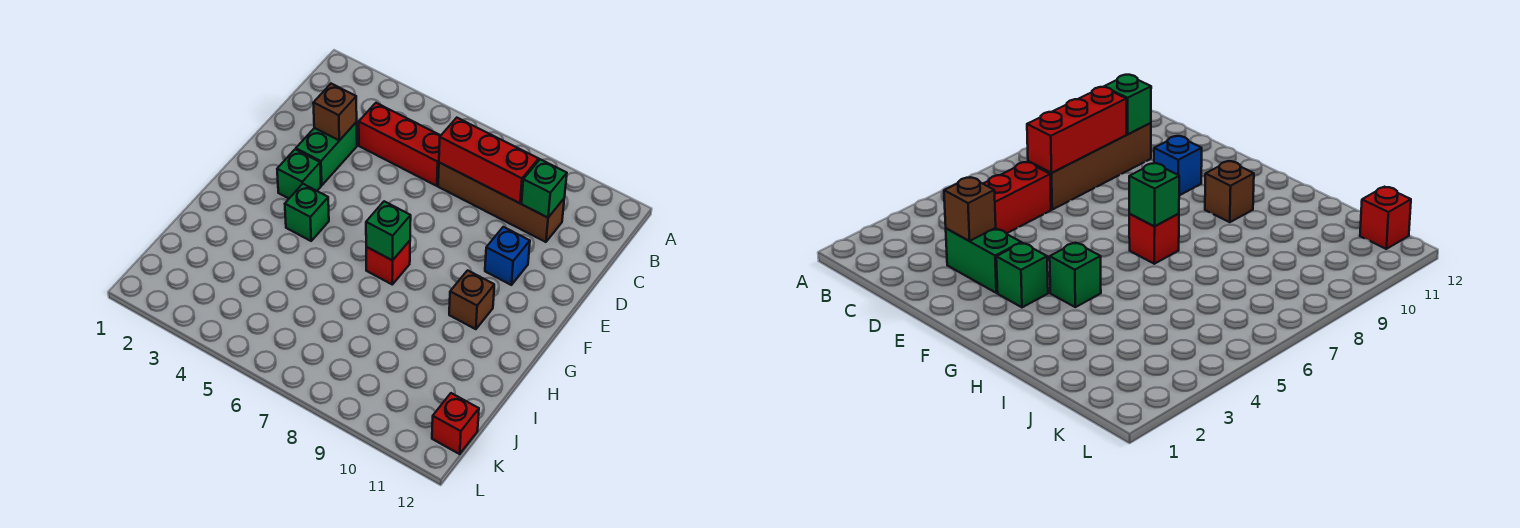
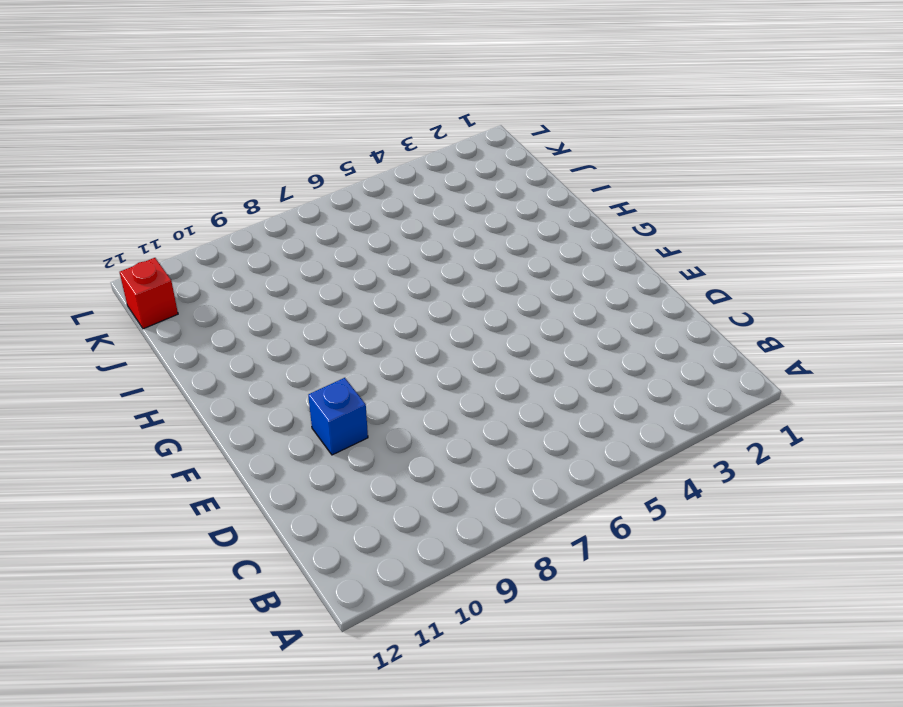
none -> red 1x3 brick [359,103,441,186]
none -> brown 1x4 brick [438,163,564,242]
none -> green 1x2 brick [296,122,357,185]

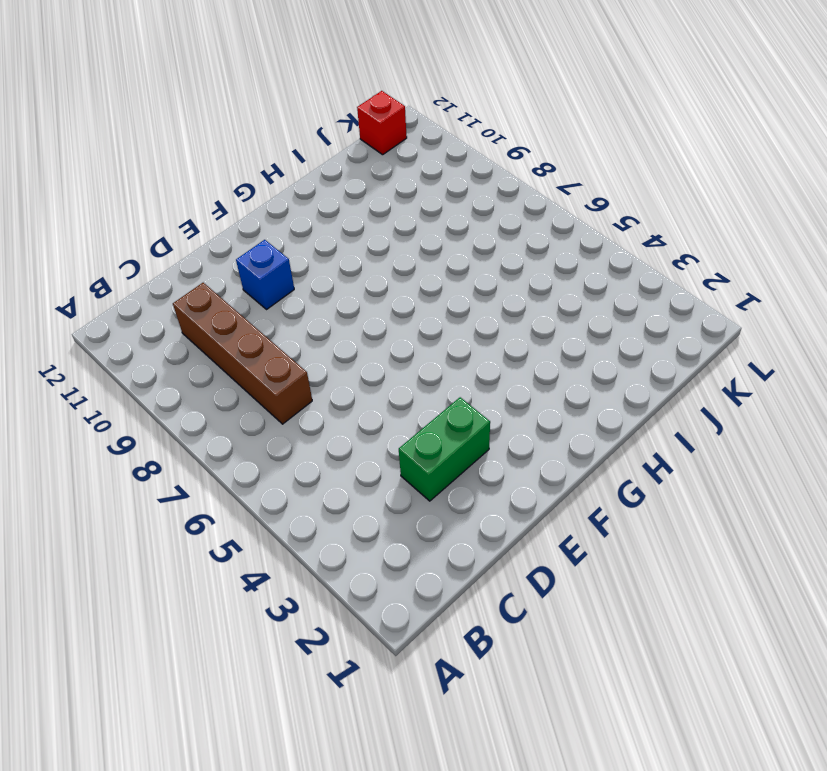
none -> red 1x3 brick [359,103,441,186]
none -> green 1x1 brick [277,149,321,198]
none -> green 1x1 brick [285,184,329,241]

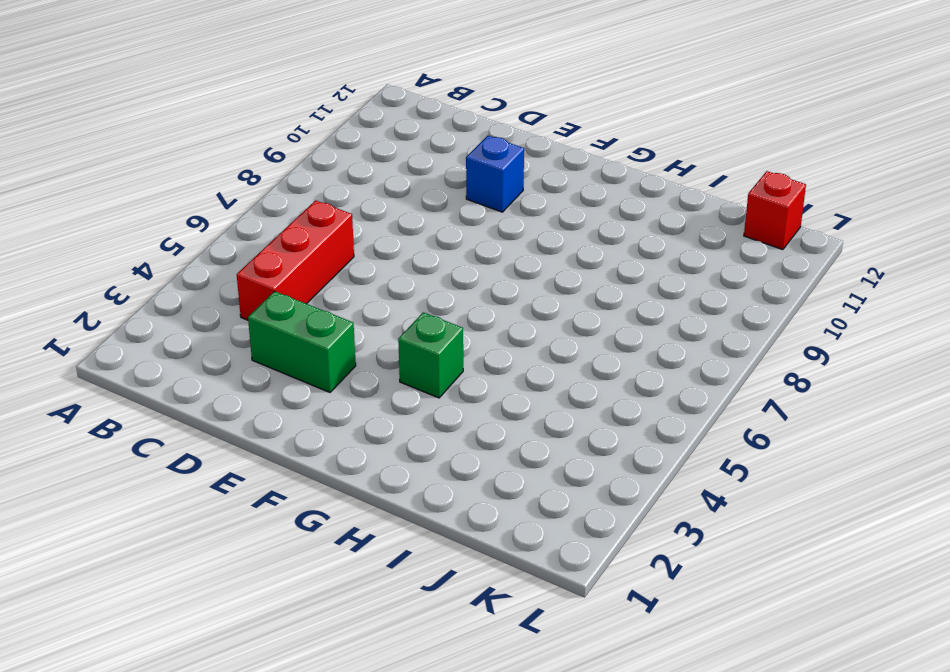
none -> brown 1x4 brick [438,163,564,242]
none -> green 1x1 brick [277,149,321,198]
none -> red 1x1 brick [366,241,410,284]

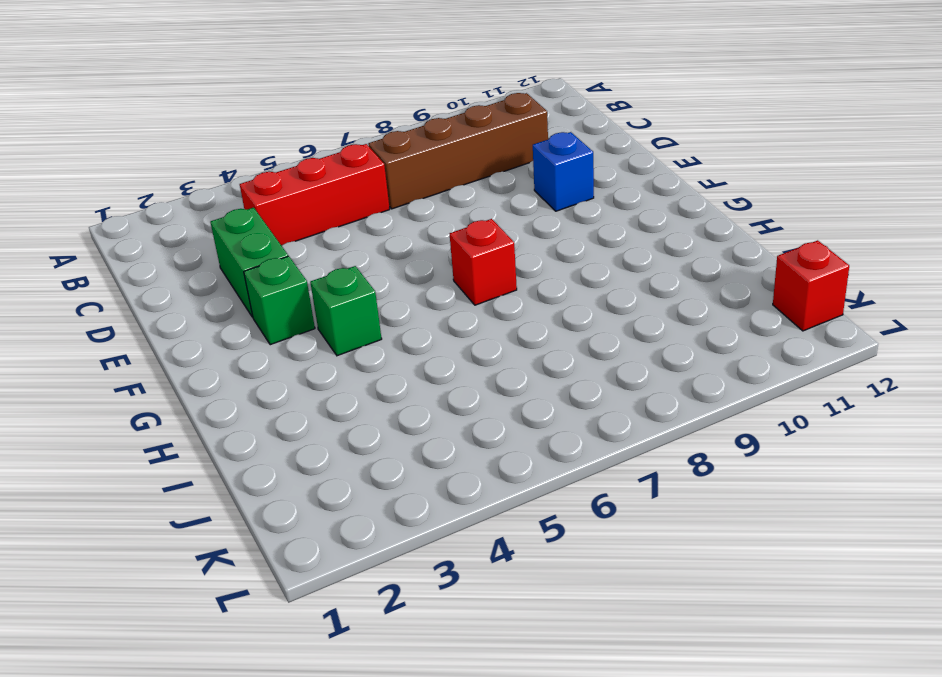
none -> brown 1x1 brick [449,270,494,329]
none -> red 1x3 brick [439,118,539,203]
none -> green 1x1 brick [522,159,567,218]

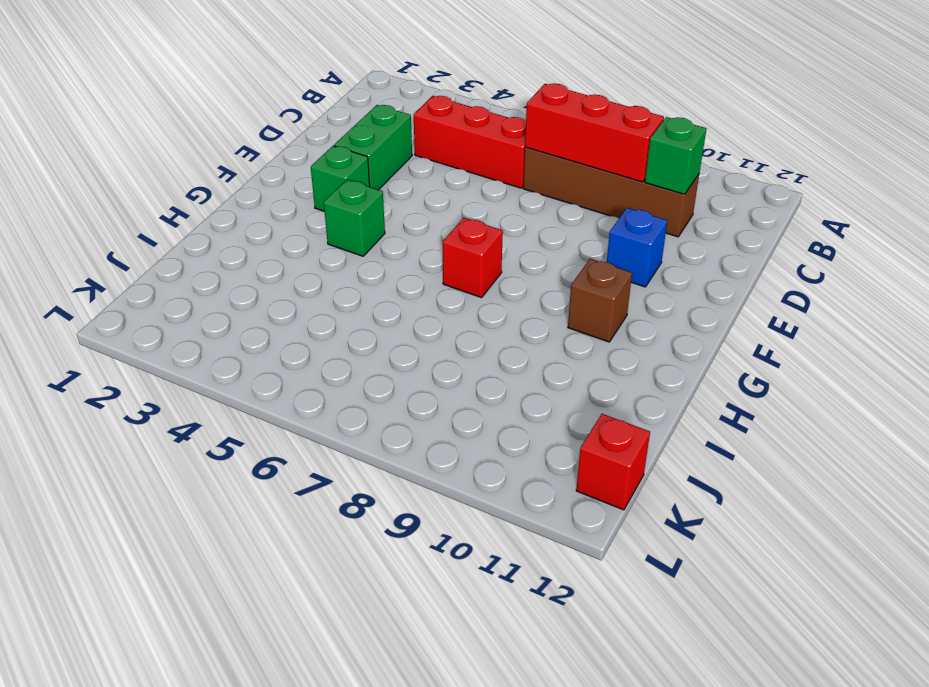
none -> brown 1x1 brick [313,84,357,140]
none -> green 1x1 brick [366,201,411,260]

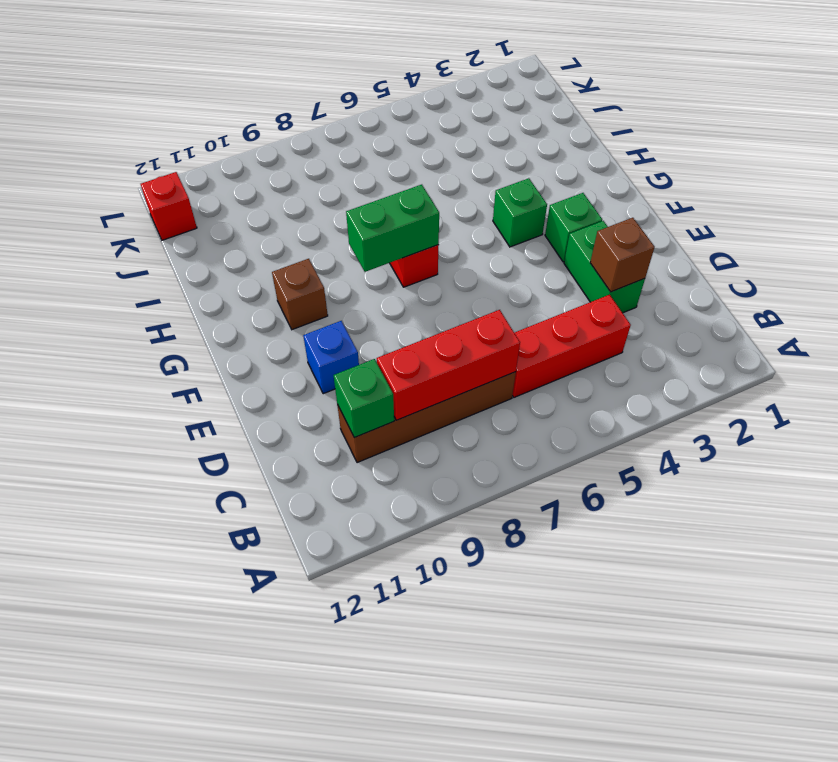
green 1x2 brick [346,185,439,272] -> green 1x1 brick [366,201,411,260]

